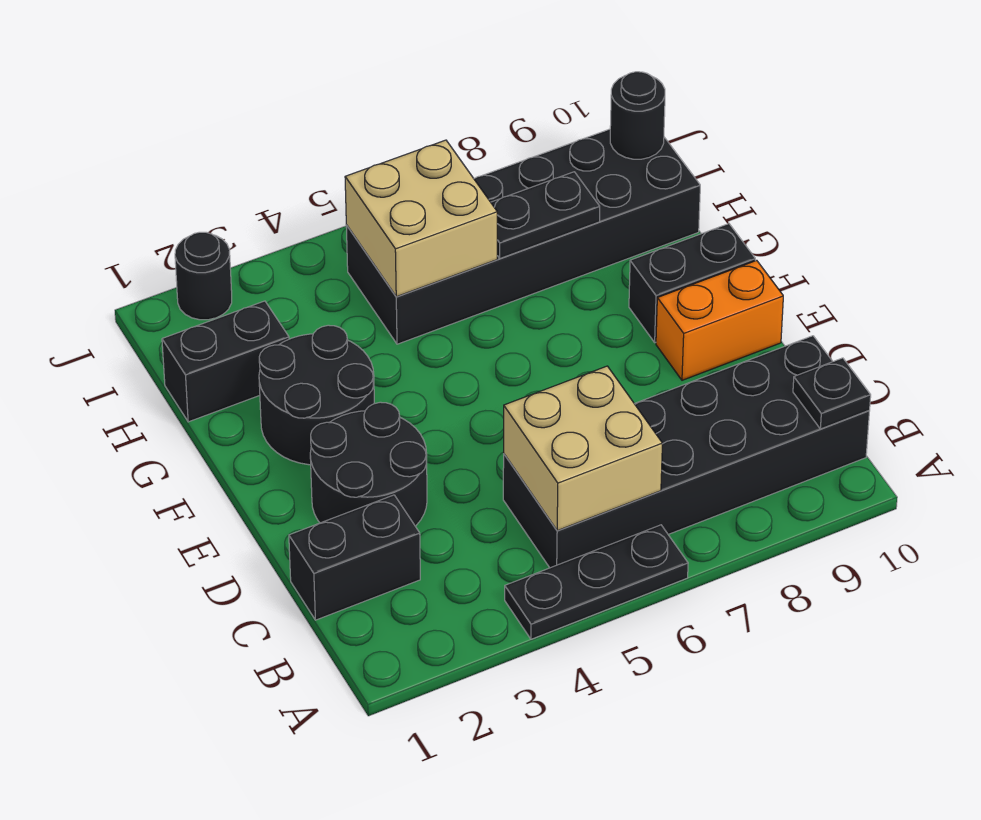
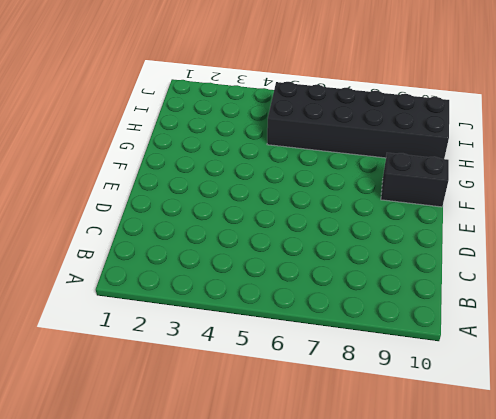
none -> black 1x3 plate [505,525,688,639]
none -> black 2x6 brick [503,336,869,568]
none -> black 1x2 brick [289,495,420,620]

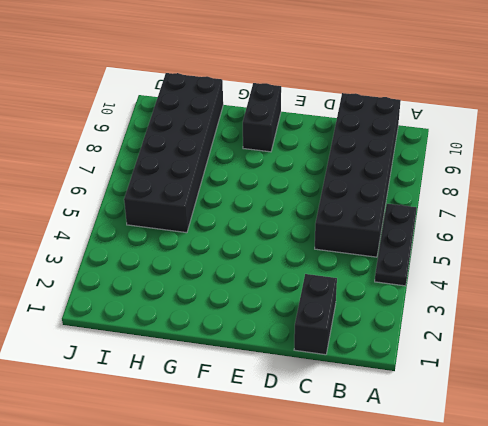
none -> black 2x2 round brick [310,402,427,526]
none -> orange 1x2 brick [656,260,783,380]
none -> black 2x2 round brick [259,325,374,465]

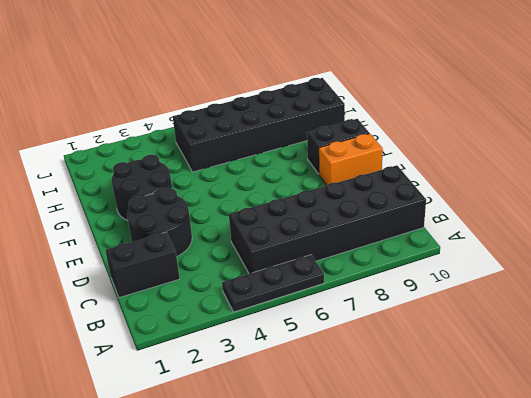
none -> black 1x2 brick [162,301,289,422]
none -> black 1x1 round brick [175,232,232,320]
none -> tan 2x2 brick [504,366,662,531]

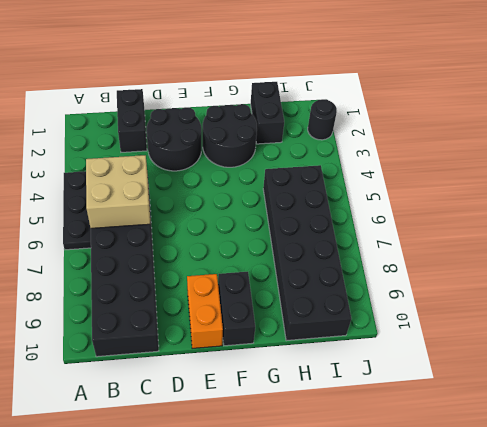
none -> black 1x1 plate [793,358,871,429]
none -> tan 2x2 brick [345,140,497,297]
none -> black 1x2 plate [491,172,600,258]

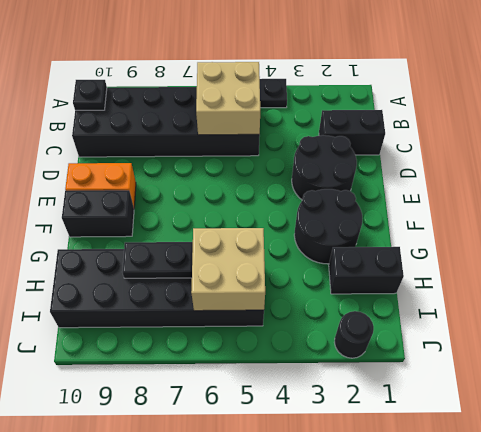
none -> black 1x1 round brick [610,72,665,159]

